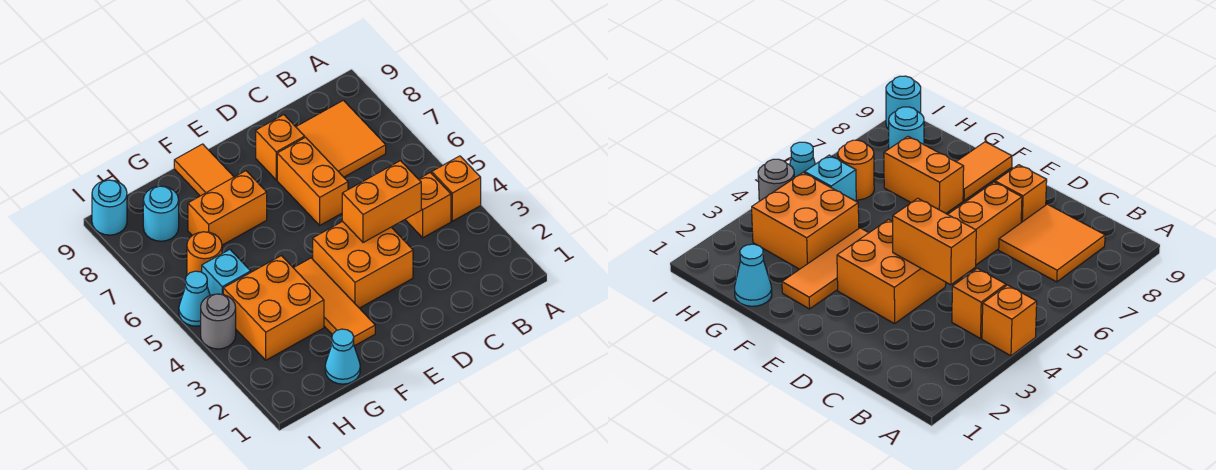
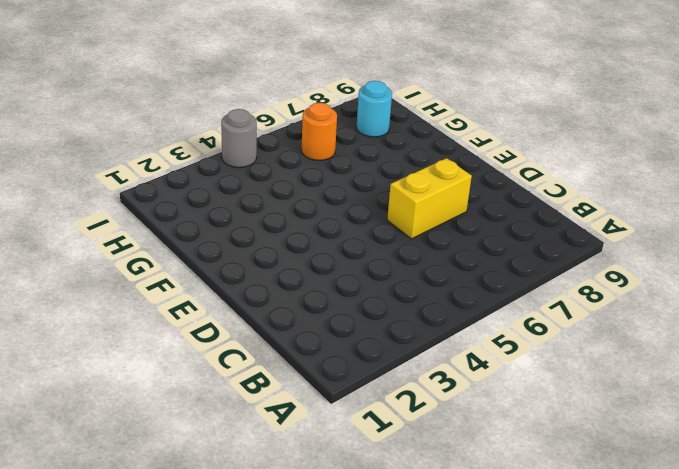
yellow 1x2 brick [387,158,472,239] -> orange 1x2 brick [277,137,348,225]
none -> orange 1x1 brick [432,156,481,221]
none -> orange 1x1 brick [405,173,451,238]
none -> orange 2x2 tile [296,100,386,177]

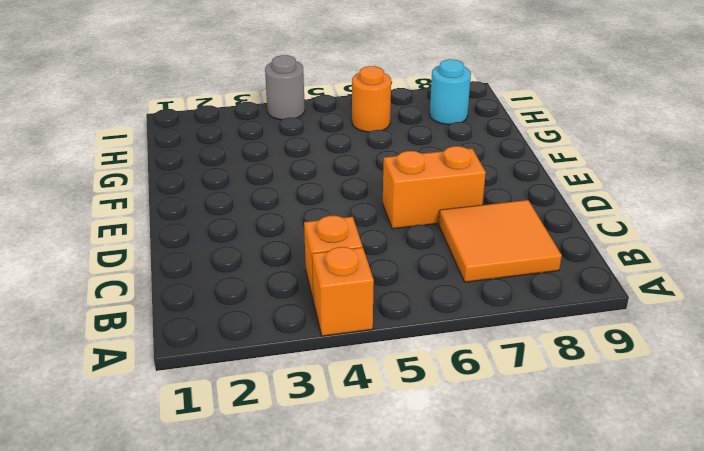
none -> orange 2x2 brick [313,221,413,308]
none -> orange 1x1 brick [256,115,305,180]
none -> orange 1x3 tile [294,258,375,346]

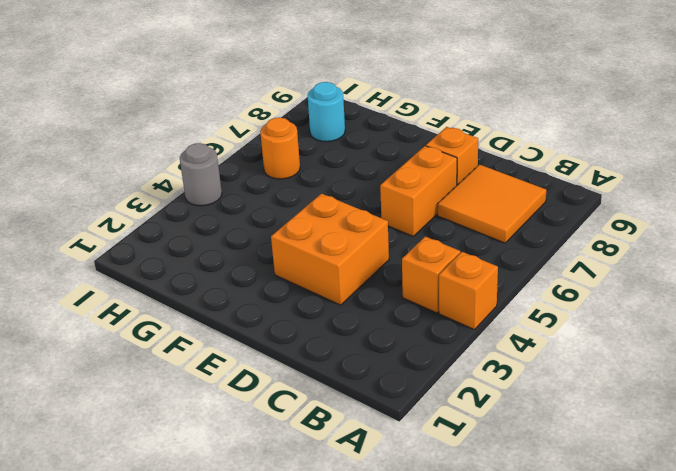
none -> orange 1x3 tile [294,258,375,346]
none -> orange 1x2 brick [188,171,267,245]
none -> orange 1x2 tile [174,144,234,196]

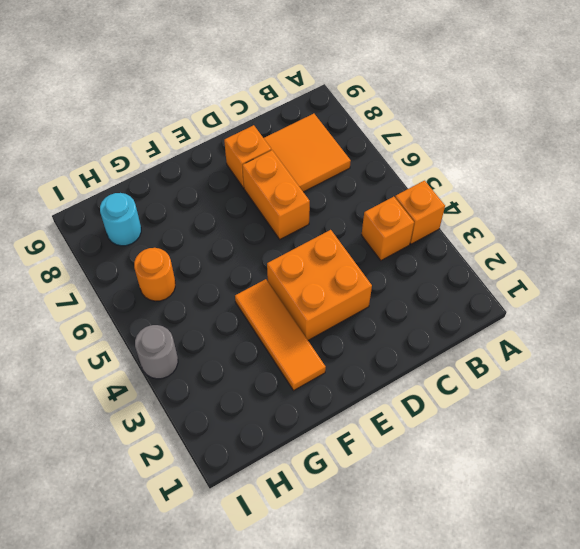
none -> orange 1x2 brick [188,171,267,245]
none -> orange 1x2 tile [174,144,234,196]
none -> cyan 1x1 cone [325,329,360,384]

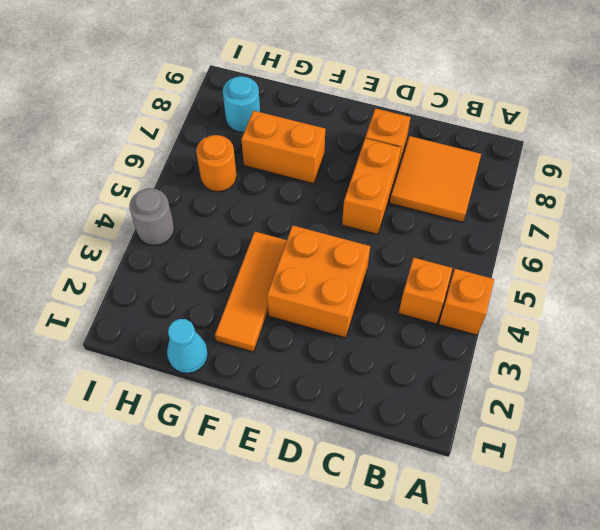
none -> orange 1x2 tile [174,144,234,196]
none -> orange 2x2 brick [223,256,324,360]
none -> cyan 1x1 brick [202,250,251,296]

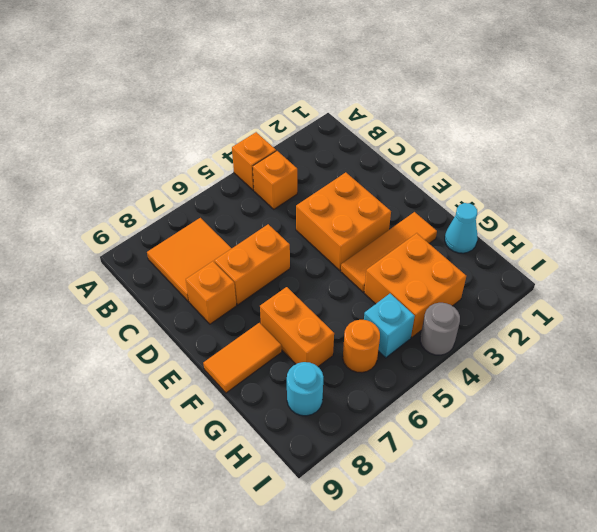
none -> cyan 1x1 cone [179,271,210,326]
none -> cyan 1x1 round brick [92,180,127,235]
none -> orange 1x2 brick [342,161,421,243]

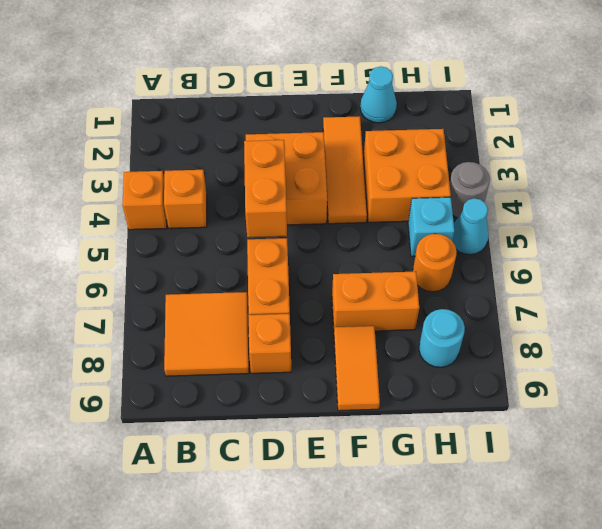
orange 1x2 brick [244,140,287,237] -> orange 1x2 brick turned to [342,161,421,243]
none -> cyan 1x1 round brick [92,180,127,235]

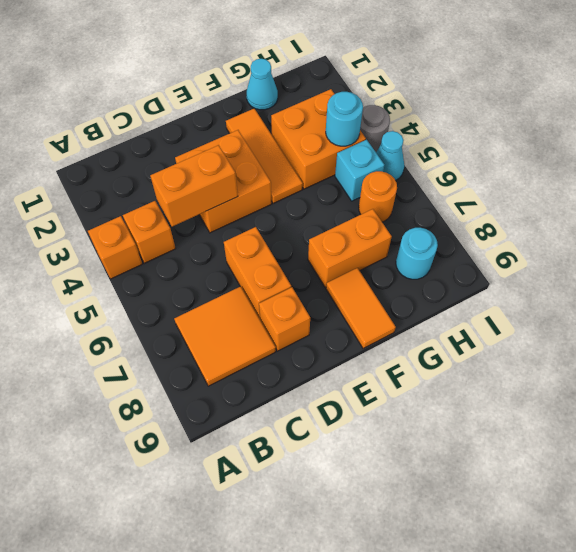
cyan 1x1 round brick [326,92,363,146] -> cyan 1x1 round brick moved to [92,180,127,235]

